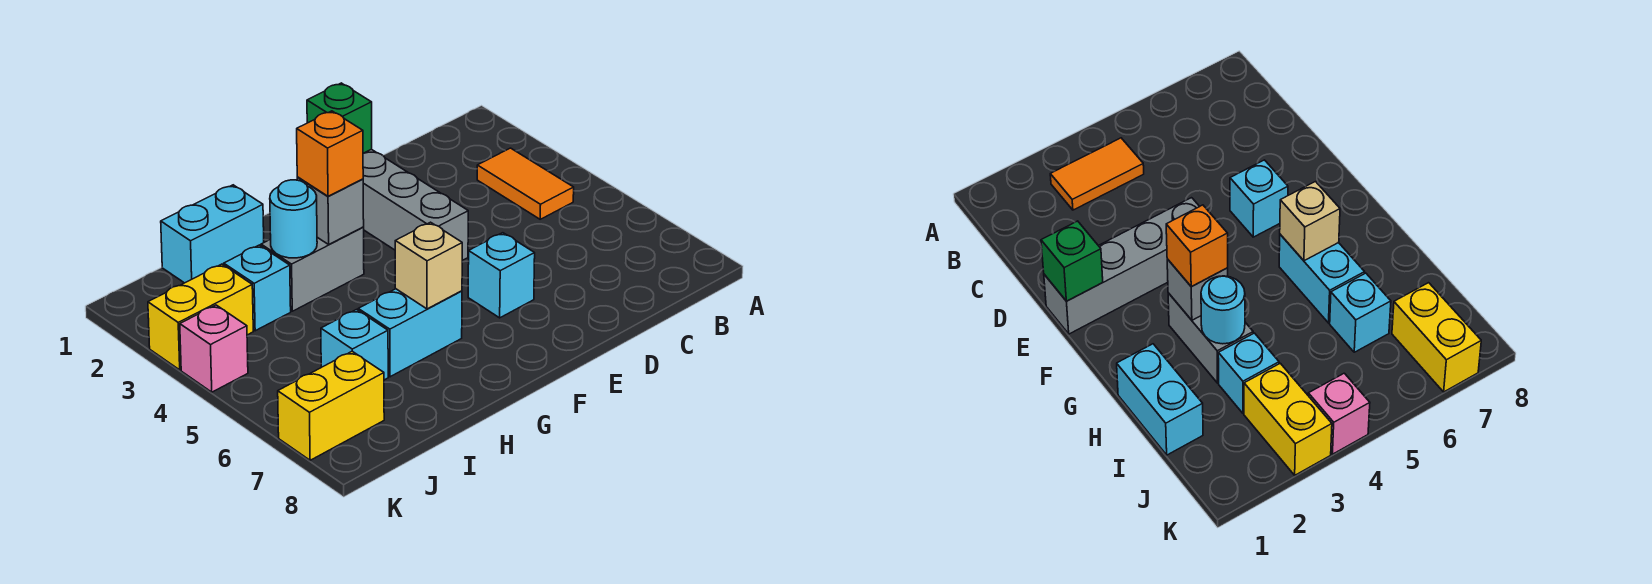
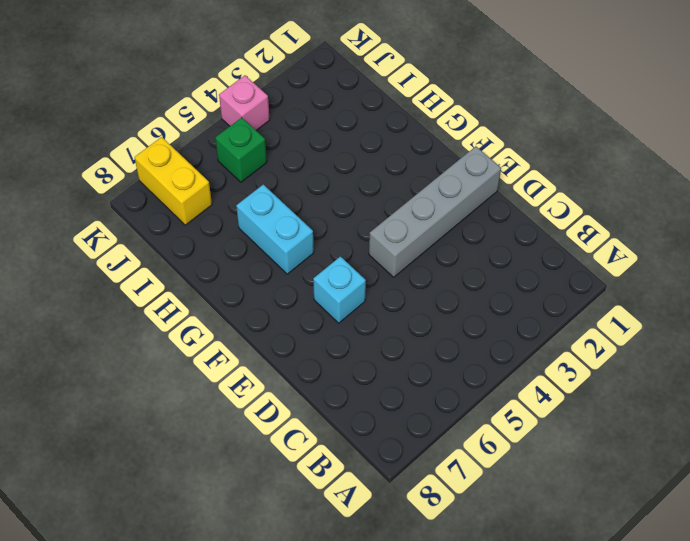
green 1x1 brick [215,118,267,182] -> green 1x1 brick moved to [307,83,372,153]
none -> orange 1x2 tile [477,148,574,219]
none -> grey 1x2 brick [261,227,364,311]
none -> cyan 1x2 brick [161,185,264,283]

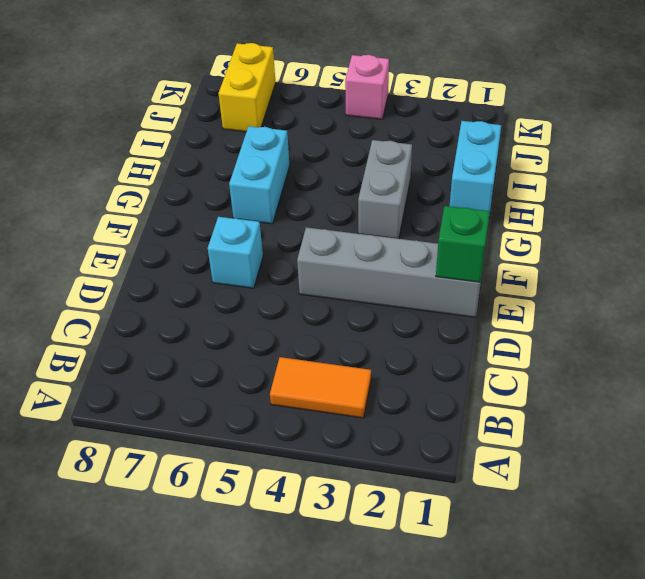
none -> cyan 1x1 brick [224,245,291,331]
none -> cyan 1x1 brick [321,310,388,380]
none -> yellow 1x2 brick [148,264,253,370]

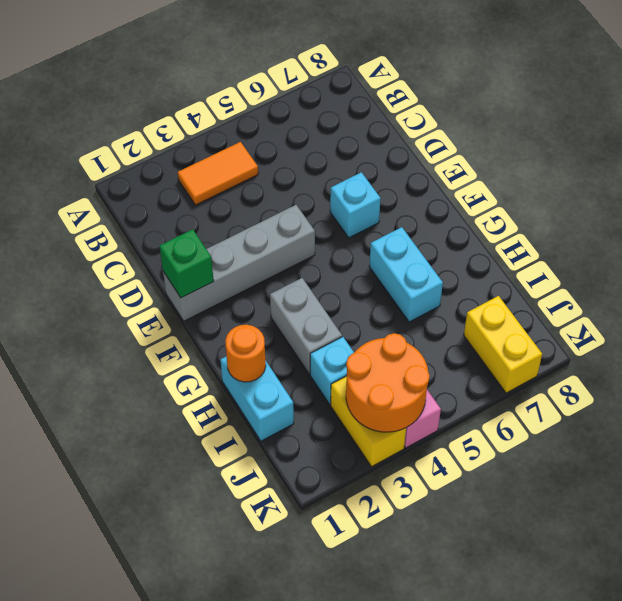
orange 1x1 round brick [225,325,266,382] -> none
orange 2x2 round brick [346,333,430,432] -> none
none -> cyan 1x1 brick [321,310,388,380]
none -> grey 1x1 brick [297,177,364,244]
none -> tan 1x1 brick [395,222,462,309]

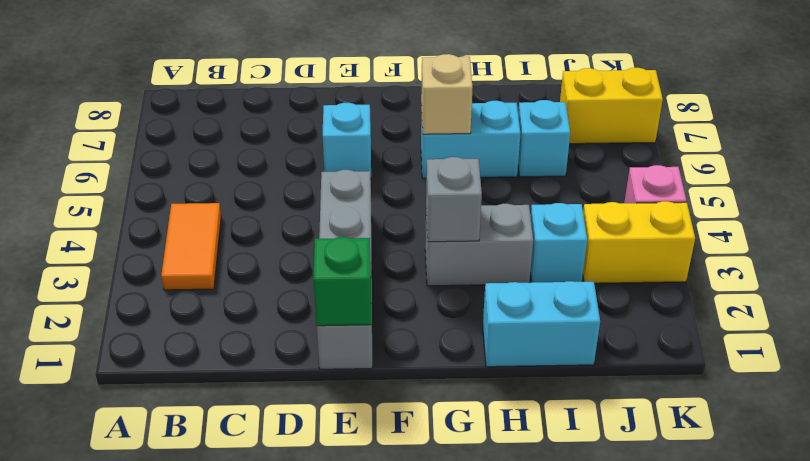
none -> cyan 1x1 round brick [270,180,317,258]
none -> orange 1x1 brick [297,111,363,196]

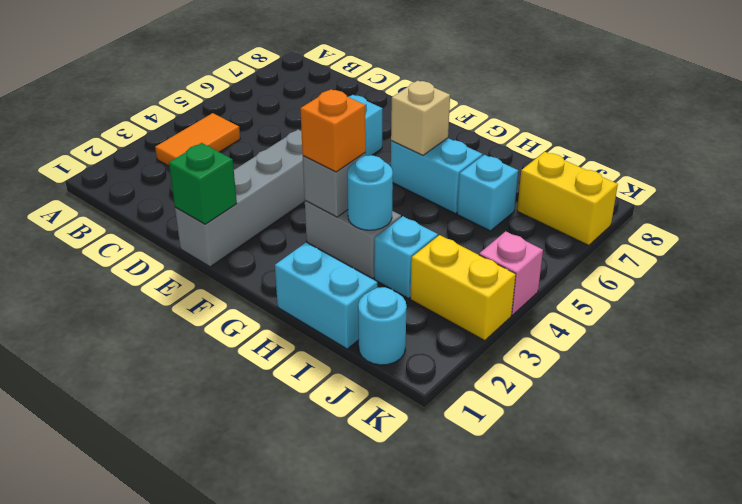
cyan 1x1 round brick [358,287,407,365] -> none

